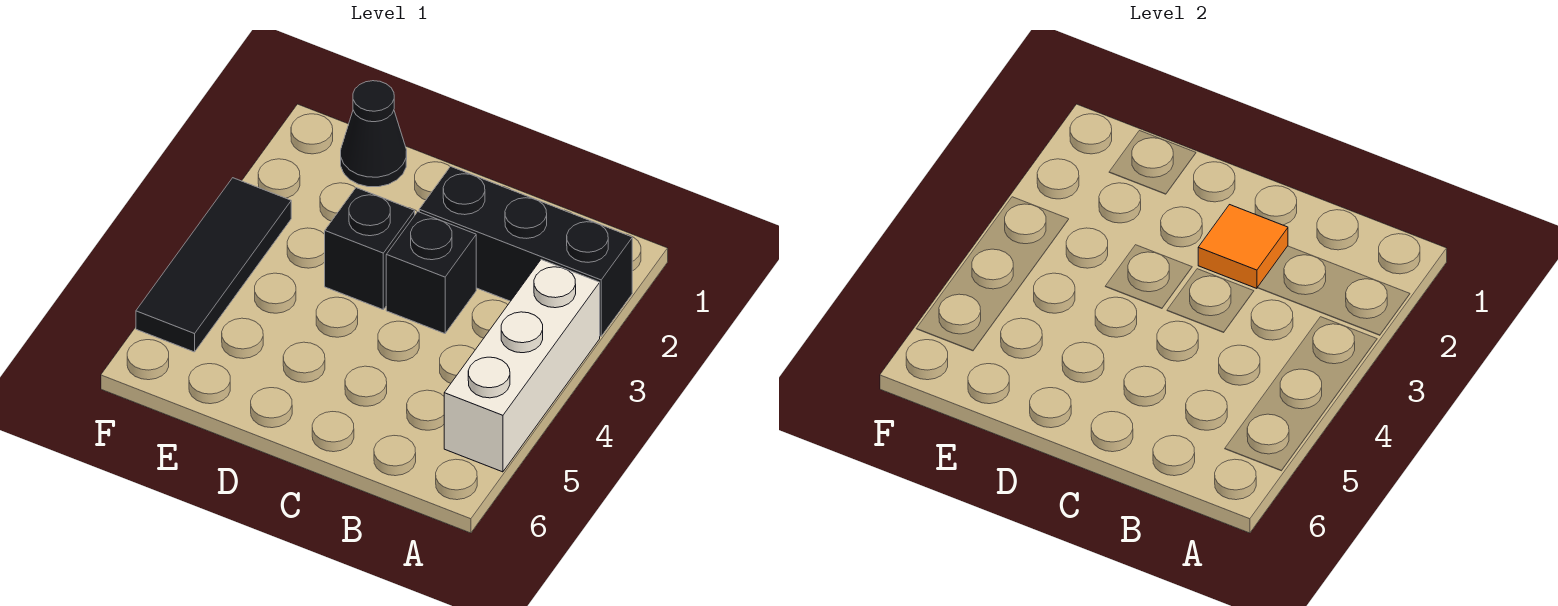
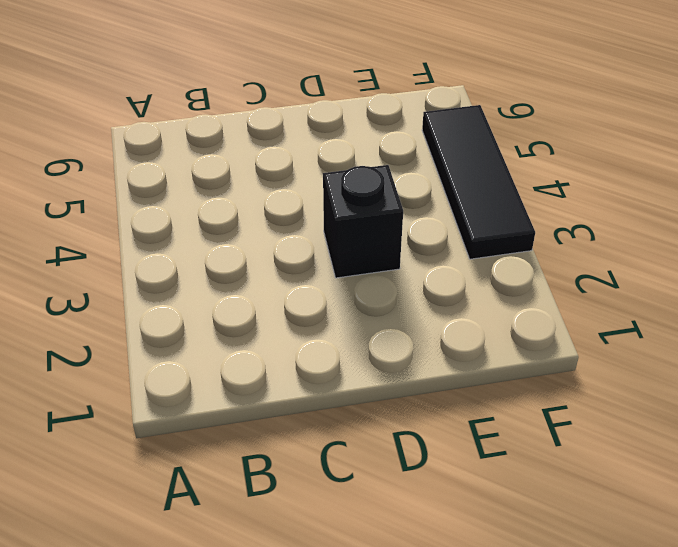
none -> black 1x3 brick [419,166,632,336]
none -> white 1x3 brick [444,260,600,472]

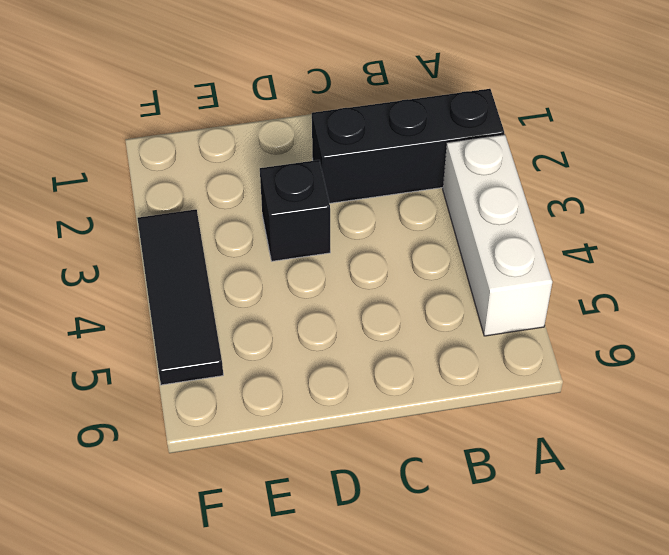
none -> black 1x1 brick [386,212,476,334]
none -> black 1x1 cone [341,81,407,187]

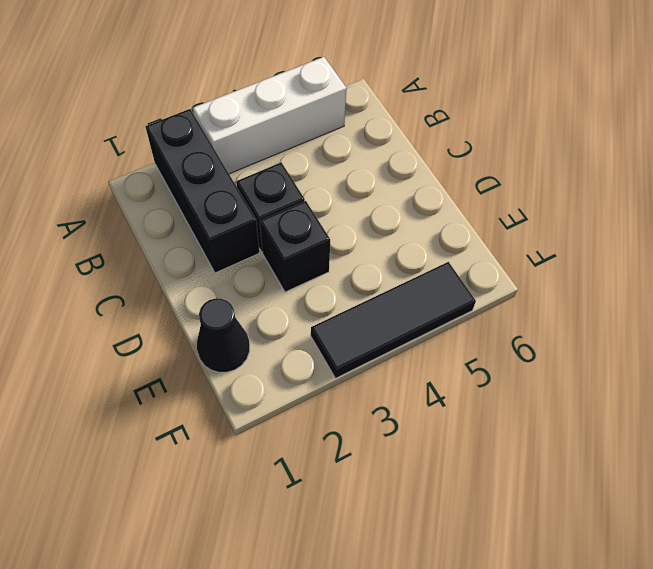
none -> orange 1x1 tile [1198,205,1288,288]

